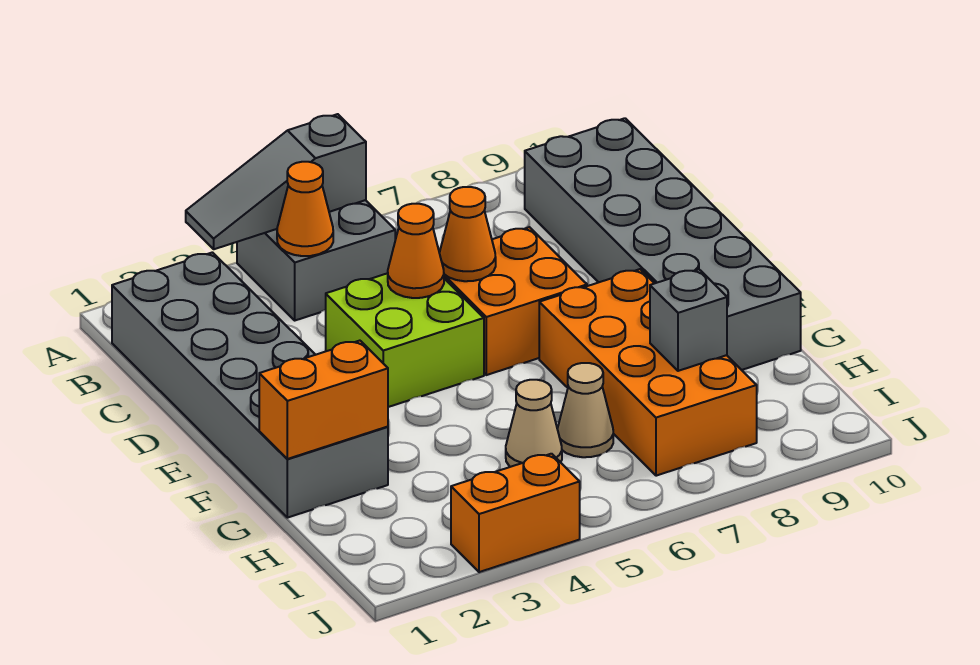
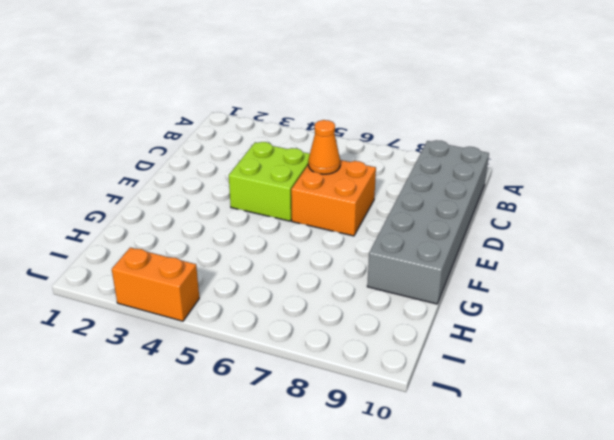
none -> grey 2x2 brick [237,200,395,320]
none -> grey 2x6 brick [112,252,388,518]
none -> orange 2x4 brick [539,269,757,476]

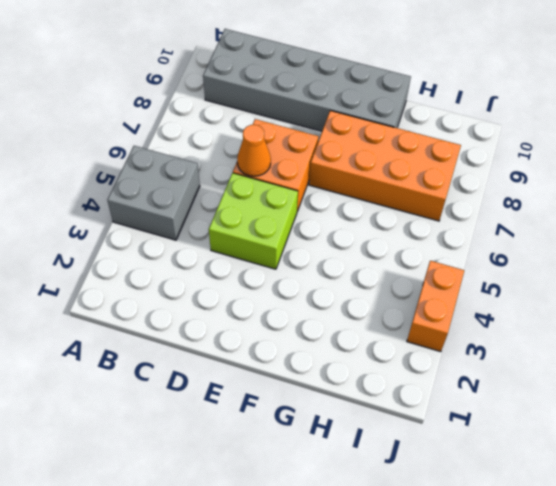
none -> grey 2x6 brick [112,252,388,518]
none -> tan 1x1 cone [506,380,562,467]
none -> tan 1x1 cone [557,363,613,457]

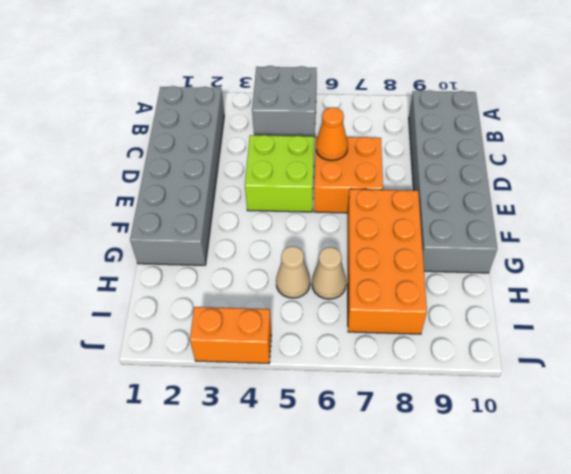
none -> grey 1x3 slope [186,114,366,249]
none -> orange 1x1 cone [277,162,333,256]
none -> orange 1x1 cone [388,204,444,298]

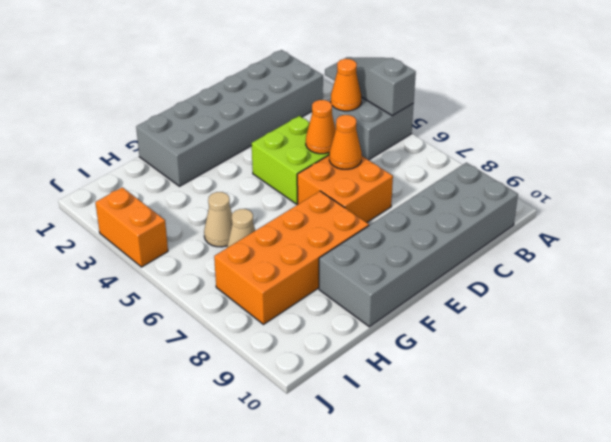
none -> orange 1x2 brick [259,341,388,459]
none -> grey 1x1 brick [650,269,727,371]

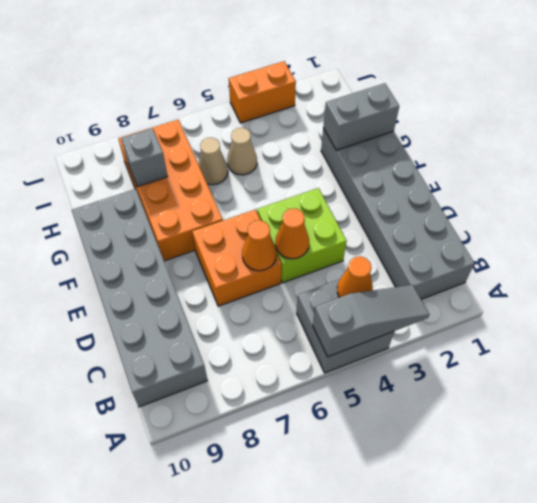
grey 1x2 brick [323,83,399,150] -> orange 1x2 brick [259,341,388,459]

